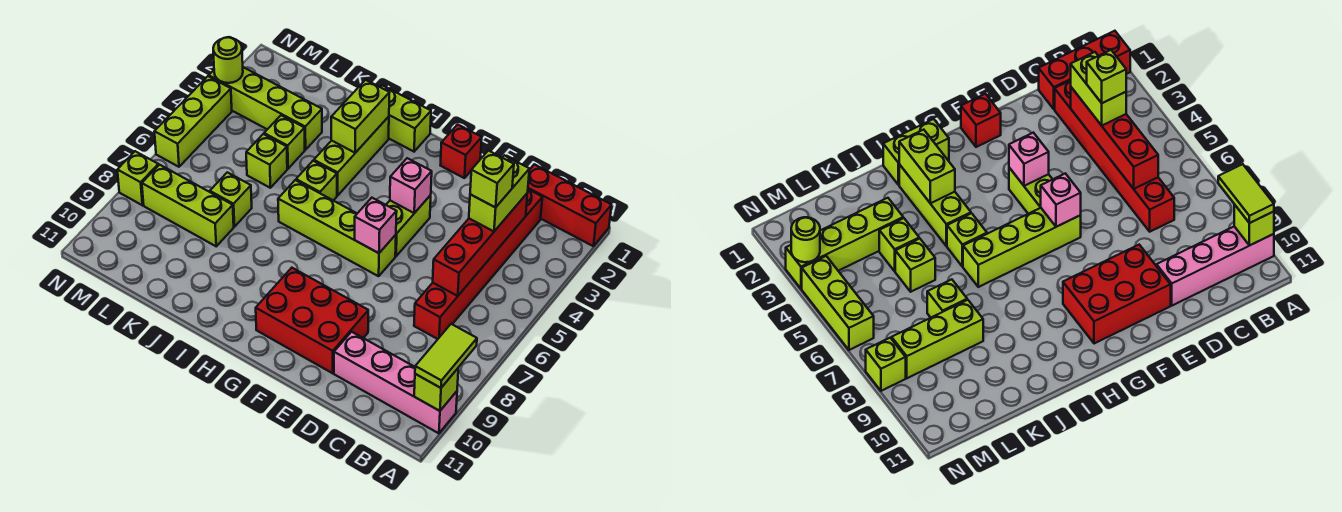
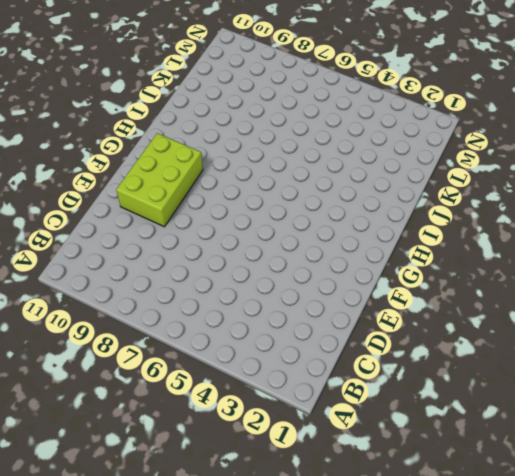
lime 2x3 brick [116,133,203,227] -> red 2x3 brick [256,268,368,373]
none -> red 1x3 brick [528,165,611,246]
none -> pink 1x4 brick [334,332,457,433]
none -> red 1x6 brick [414,189,542,339]

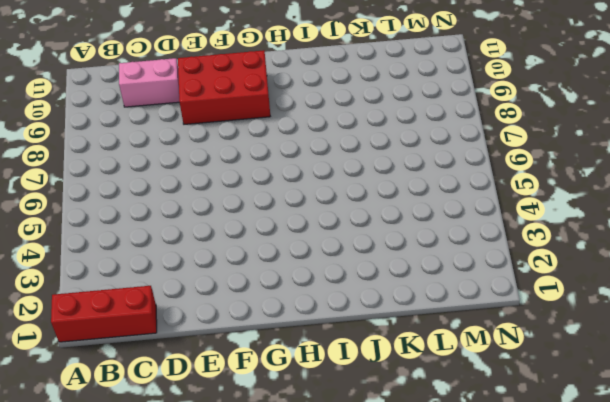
pink 1x2 brick [119,58,179,107] -> pink 1x4 brick [334,332,457,433]
none -> red 1x6 brick [414,189,542,339]
none -> red 1x1 brick [440,125,482,178]
none -> lime 1x2 brick [386,195,431,256]

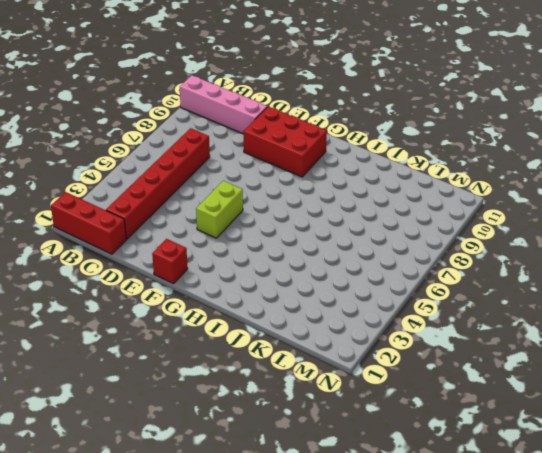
none -> lime 1x4 brick [278,180,396,276]
none -> lime 1x2 brick [381,85,431,151]
none -> lime 1x3 brick [314,117,389,195]

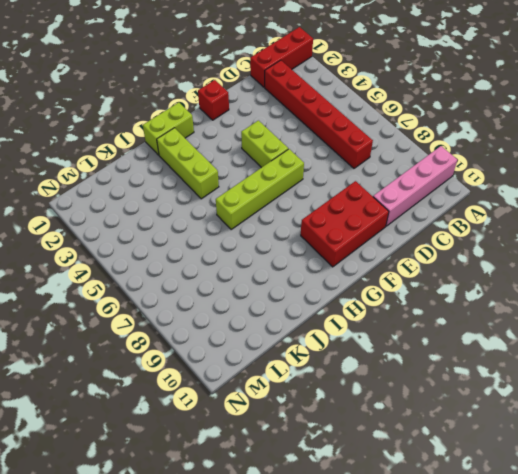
none -> lime 1x1 brick [296,161,337,200]
none -> lime 1x4 brick [209,67,322,150]
none -> lime 1x1 brick [264,115,305,169]

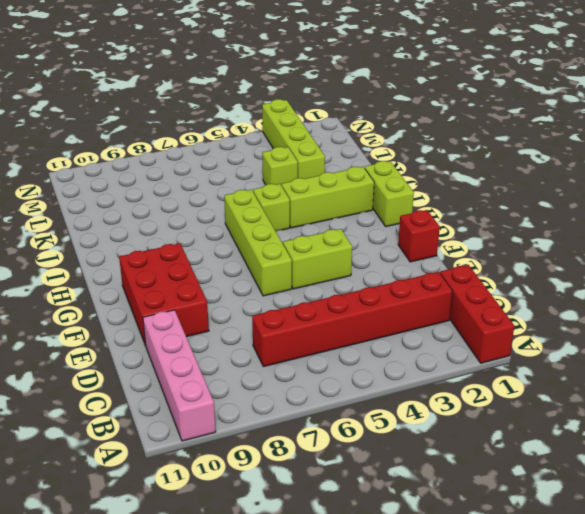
none -> lime 1x1 brick [246,134,287,188]
none -> lime 1x1 brick [210,172,252,227]
none -> lime 1x3 brick [142,165,234,246]

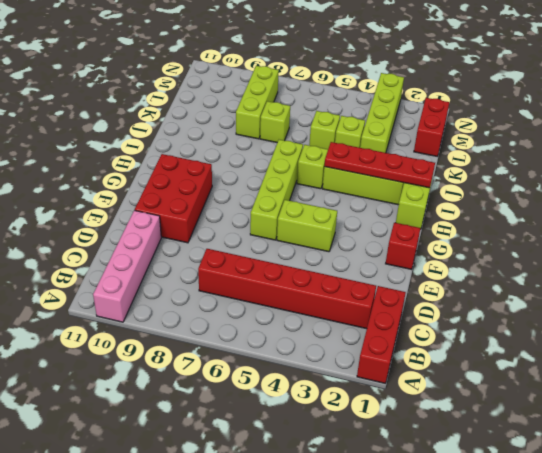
red 1x4 plate [324,142,435,188] -> lime 1x2 brick [331,80,390,153]
red 1x2 brick [414,98,449,156] -> none
none -> lime 1x3 brick [154,76,232,167]
none -> lime 1x1 brick [117,151,158,205]
none -> lime 1x1 brick [414,369,458,411]

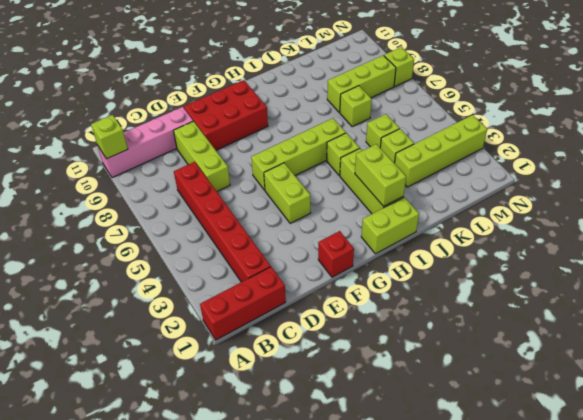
lime 1x3 brick [174,121,230,191] -> lime 1x3 brick moved to [154,76,232,167]
none -> red 1x4 brick [433,193,528,296]
none -> pink 1x1 brick [390,158,432,213]
none -> pink 1x1 brick [355,198,397,253]

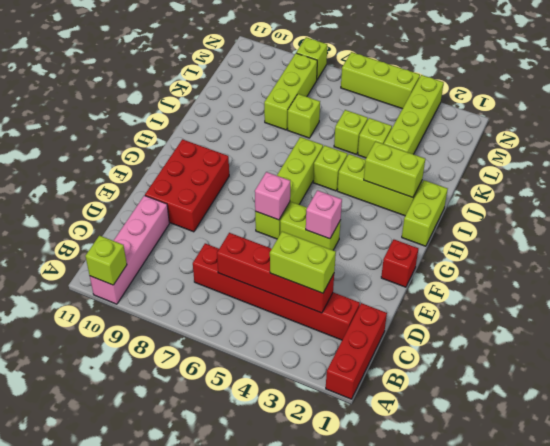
none -> lime 1x1 round brick [213,37,243,83]
none -> lime 1x2 tile [415,324,477,388]
none -> lime 1x1 brick [470,151,514,208]

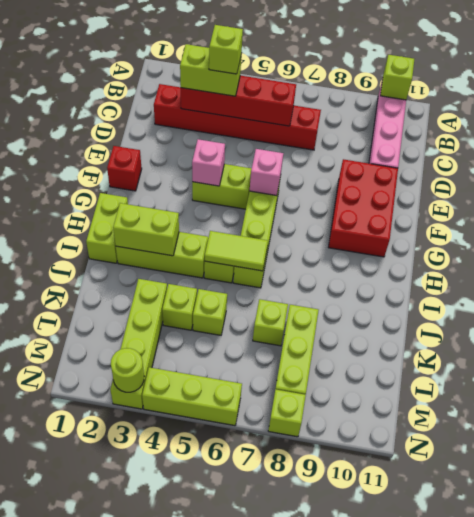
lime 1x2 tile [205,231,268,271] -> lime 1x2 tile moved to [415,324,477,388]
none -> red 1x3 brick [528,165,611,246]

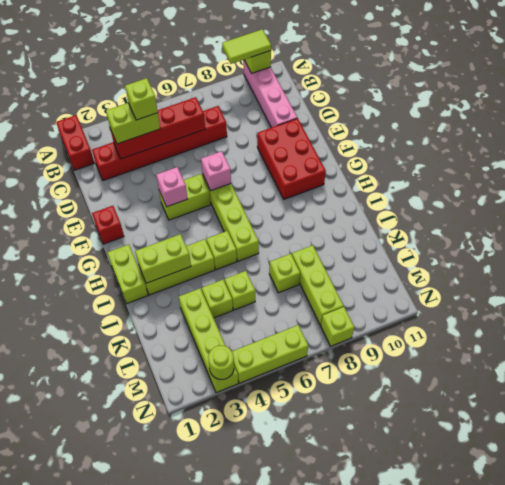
red 1x2 brick [56,115,94,170] -> red 1x3 brick [528,165,611,246]

